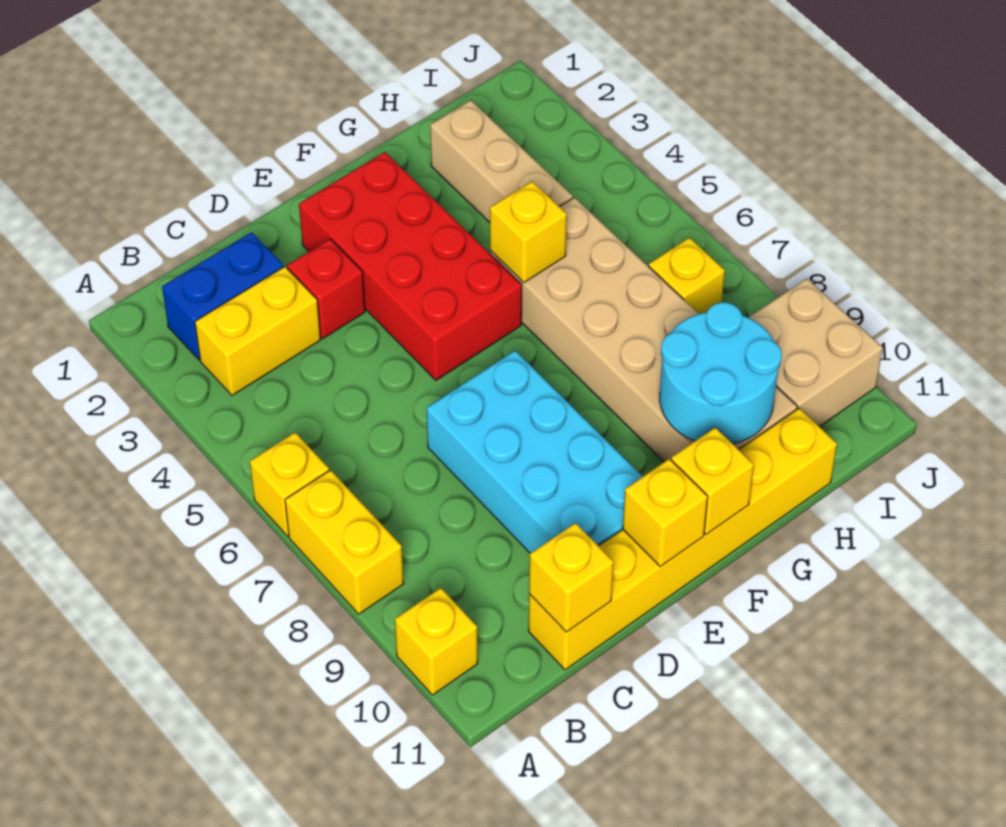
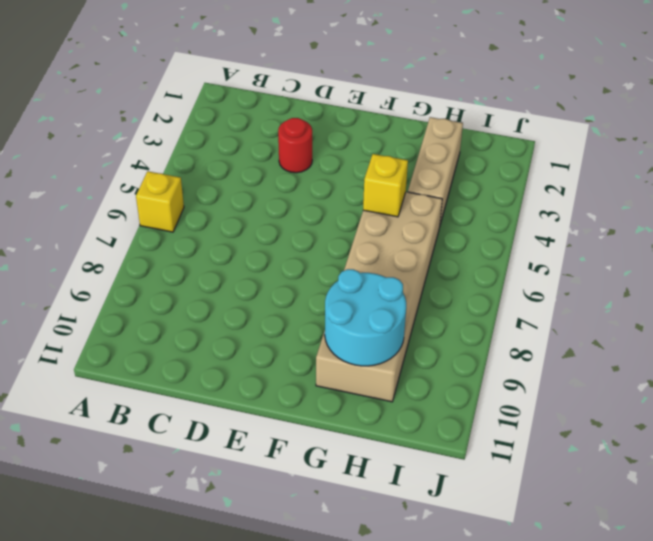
red 1x1 round brick [278,118,312,173] -> red 1x1 brick [287,239,365,338]
none -> yellow 1x2 brick [285,470,404,614]
none -> yellow 1x1 brick [395,588,478,695]
none -> blue 1x2 brick [162,232,284,360]

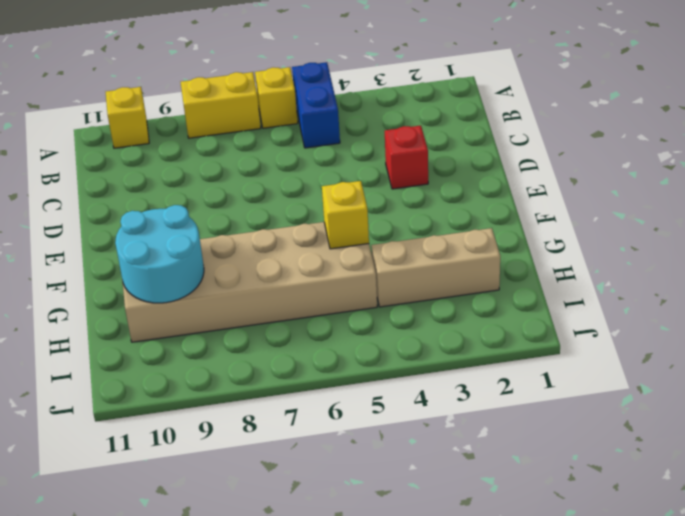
blue 1x2 brick [292,62,340,148] -> blue 1x2 brick moved to [162,232,284,360]
none -> yellow 1x2 brick [195,267,321,395]
none -> yellow 1x6 brick [529,408,837,670]
none -> cyan 2x4 brick [426,351,643,553]

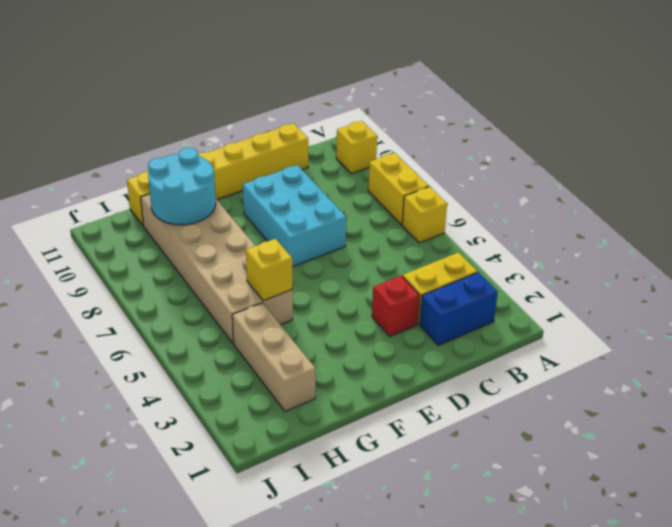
cyan 2x3 brick [243,165,346,267] -> cyan 2x4 brick [426,351,643,553]
none -> red 2x4 brick [299,152,522,380]
none -> yellow 1x1 brick [649,238,725,314]
none -> tan 2x2 brick [748,279,883,427]

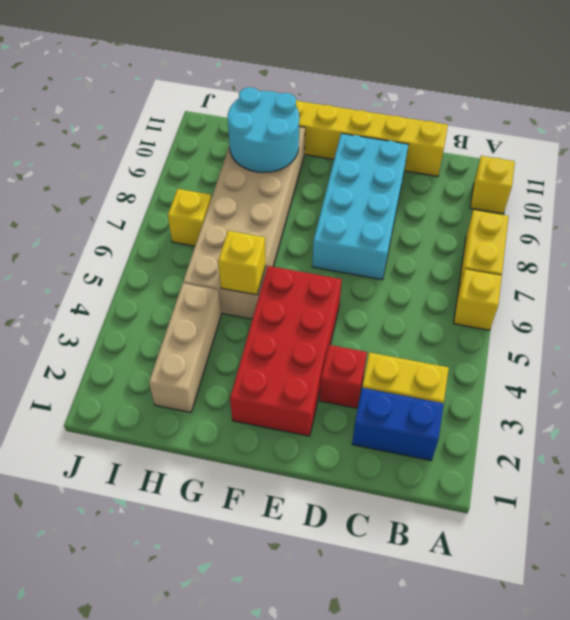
none -> tan 2x2 brick [748,279,883,427]
none -> yellow 1x1 brick [529,523,614,632]
none -> yellow 1x1 brick [623,459,708,566]

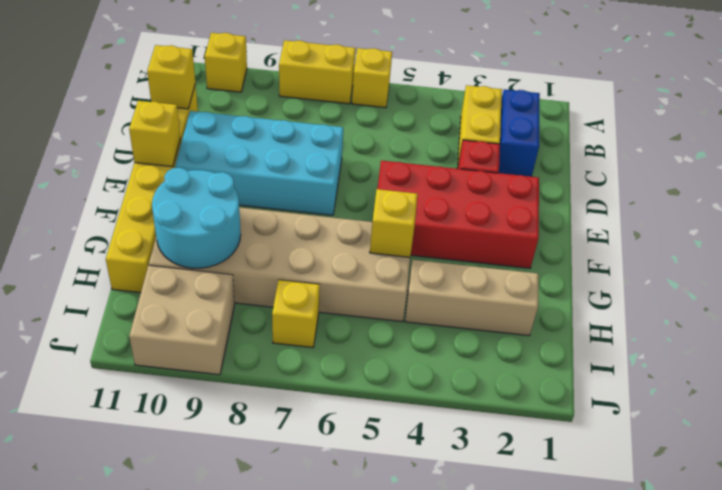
none -> yellow 1x1 brick [671,427,754,534]

